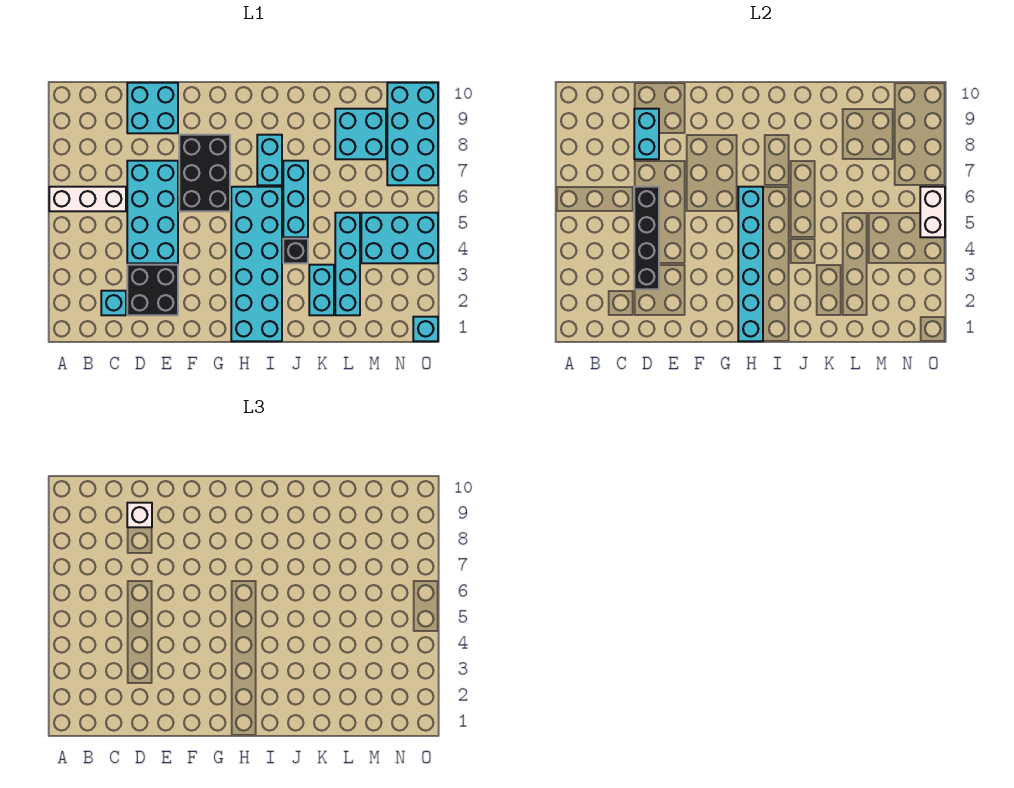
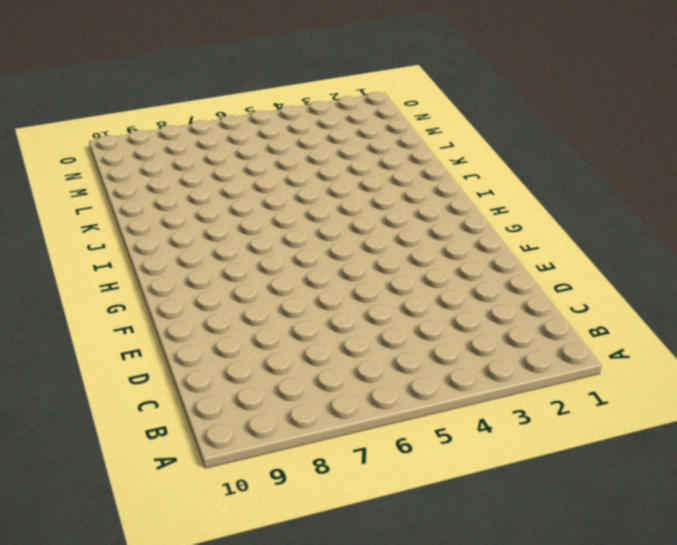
none -> white 1x3 brick [49,187,126,211]
none -> cyan 1x1 brick [101,291,126,315]
none -> black 2x2 brick [127,265,178,315]

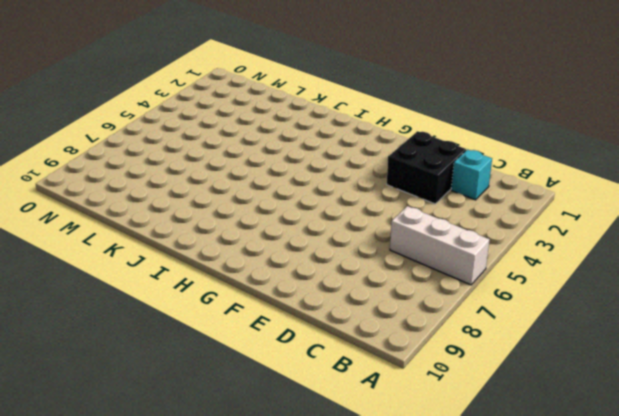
none -> cyan 2x4 brick [127,161,178,263]
none -> cyan 2x2 brick [127,83,178,133]
none -> black 2x3 brick [179,135,230,211]

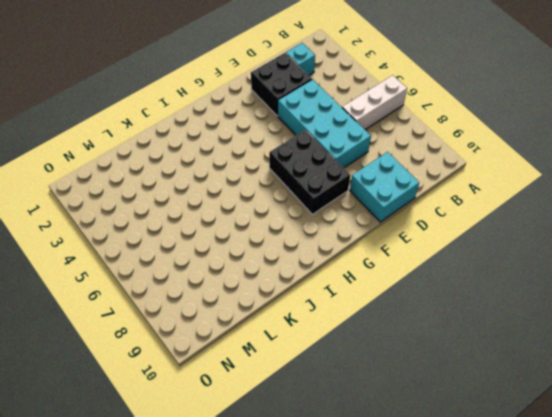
none -> cyan 2x6 brick [231,187,282,341]
none -> cyan 1x2 brick [257,135,282,185]
none -> black 1x1 brick [283,239,308,263]

